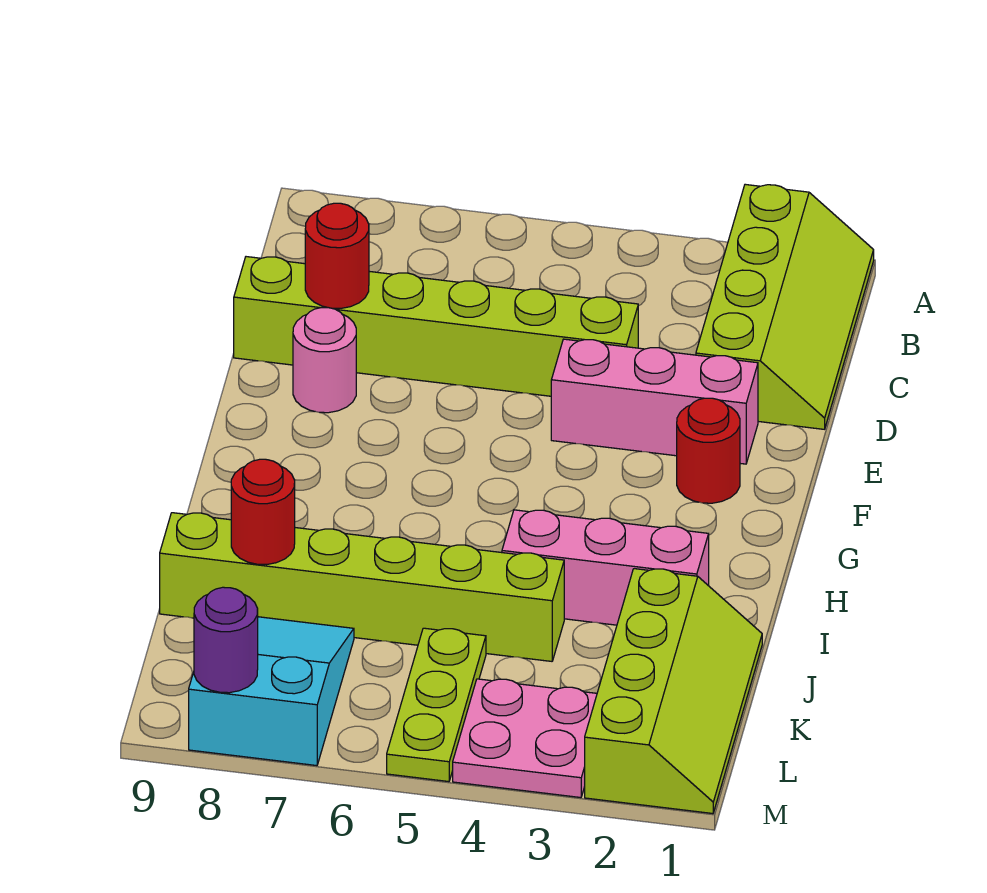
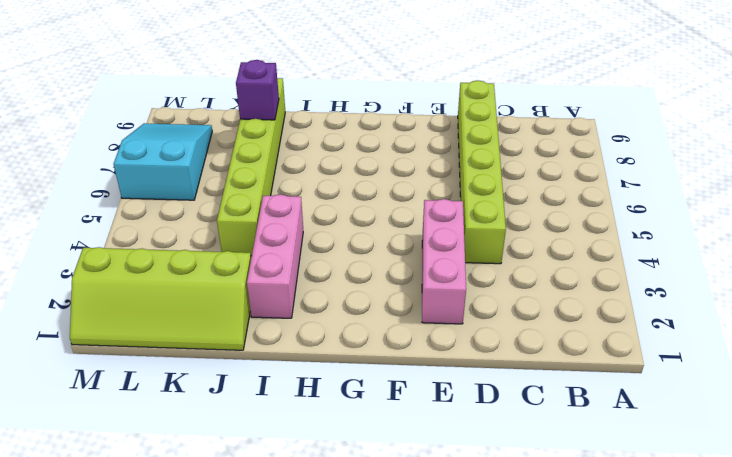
purple 1x1 brick [236,60,279,120] -> red 1x1 round brick [231,459,295,565]
cyan 2x3 slope [114,123,212,200] -> cyan 2x3 slope turned to [189,617,354,766]
none -> lime 2x4 slope [696,184,874,429]
none -> pink 1x1 round brick [293,308,356,413]
none -> red 1x1 round brick [677,398,740,503]

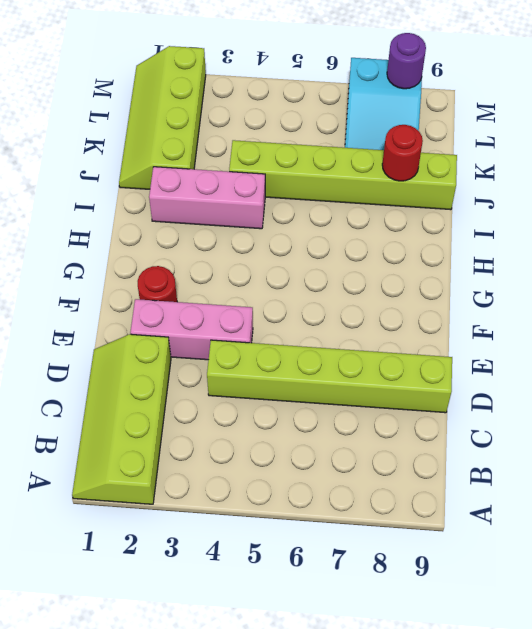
none -> pink 1x1 round brick [293,308,356,413]
none -> lime 1x3 plate [387,628,486,782]
none -> pink 2x2 plate [453,679,597,798]

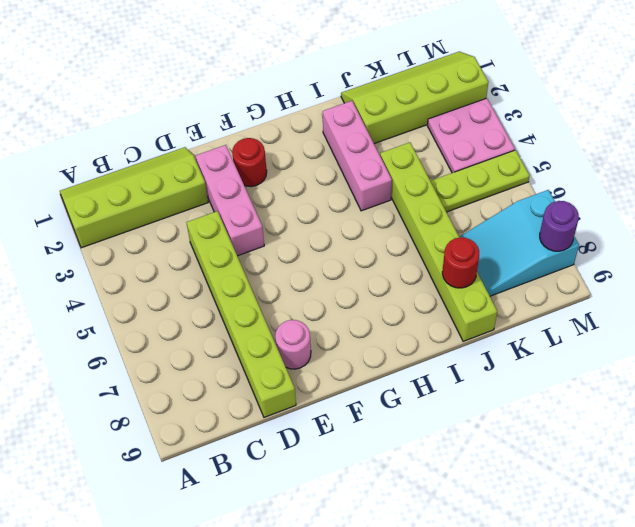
none -> red 1x1 round brick [305,203,369,308]

